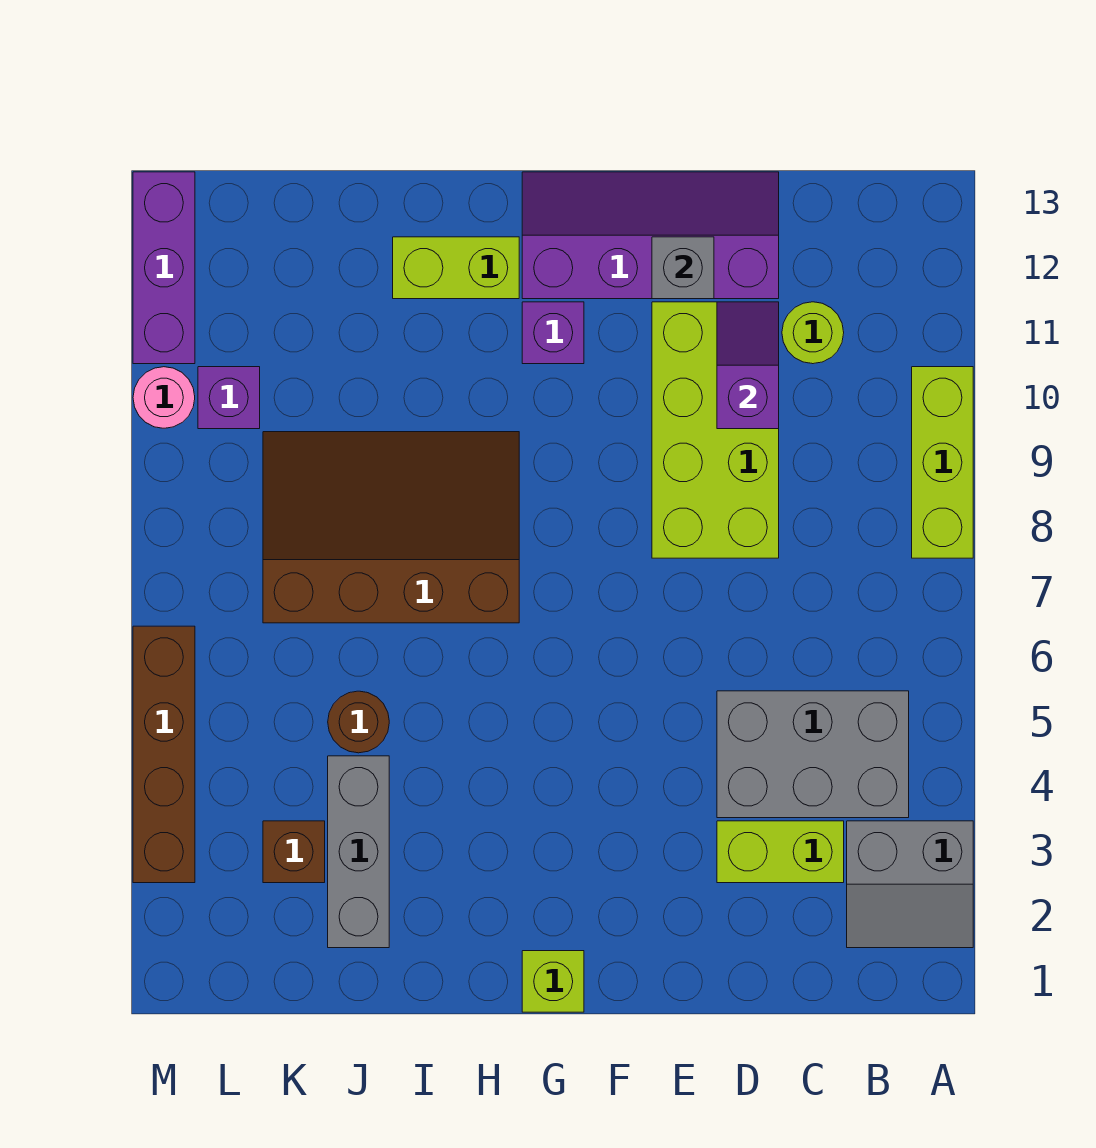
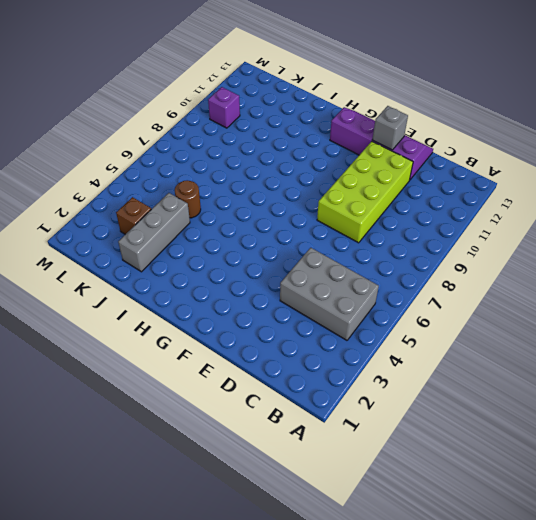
none -> grey 2x2 slope [847,821,973,948]
none -> lime 1x3 brick [912,367,973,558]
none -> lime 1x2 brick [717,821,844,883]

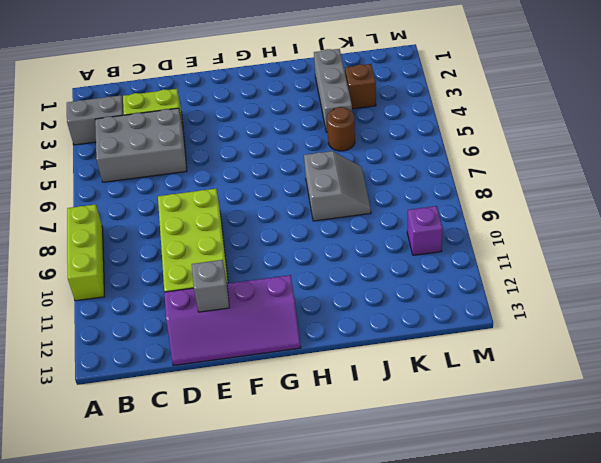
grey 2x2 slope [304,151,371,221] -> brown 3x4 slope [263,432,519,623]
none -> lime 1x1 round brick [782,302,844,364]
none -> lime 1x1 brick [522,951,584,1012]
none -> purple 1x1 brick [522,302,584,364]

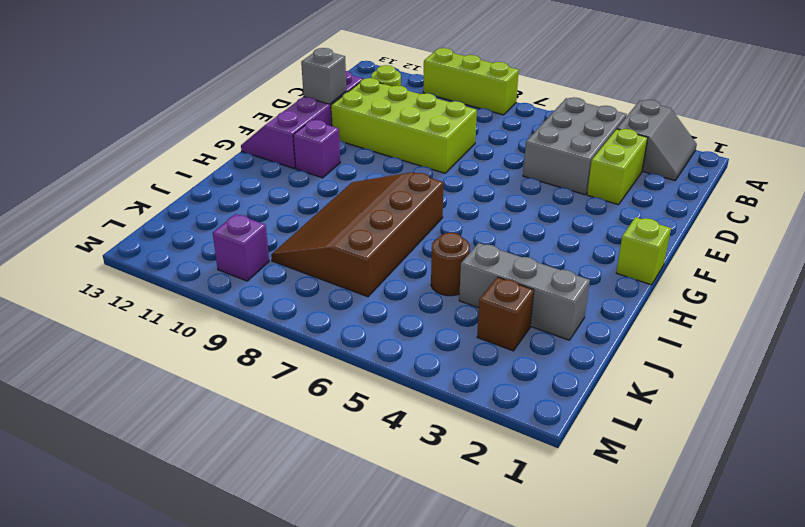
none -> lime 1x2 brick [393,237,519,299]
none -> brown 1x4 brick [133,626,195,883]
none -> pink 1x1 round brick [133,367,195,428]

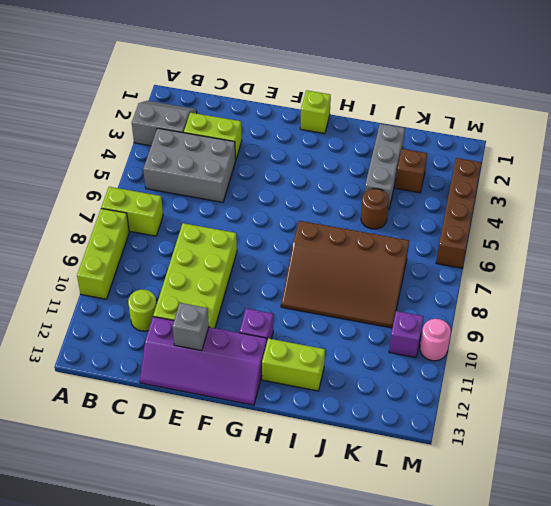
lime 1x2 brick [101,187,163,236] -> none
none -> purple 1x3 brick [133,172,195,364]
none -> purple 1x2 slope [717,302,779,429]

